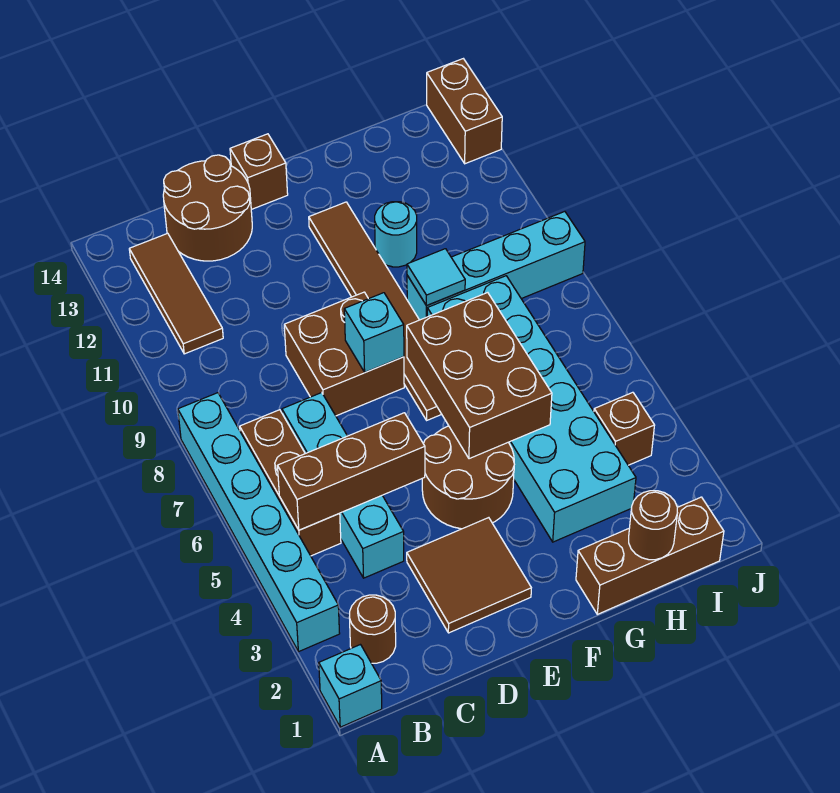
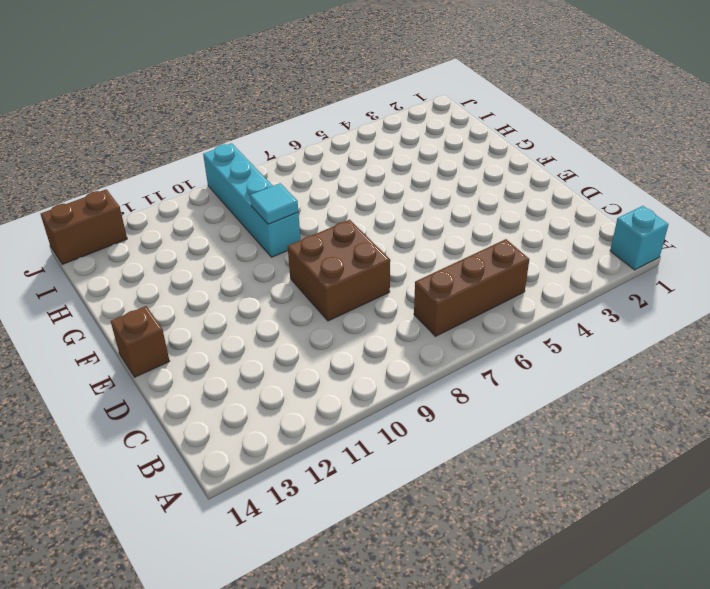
none -> cyan 1x6 brick [178,393,340,652]
none -> brown 1x1 round brick [349,595,396,663]
none -> brown 1x3 tile [129,233,223,354]

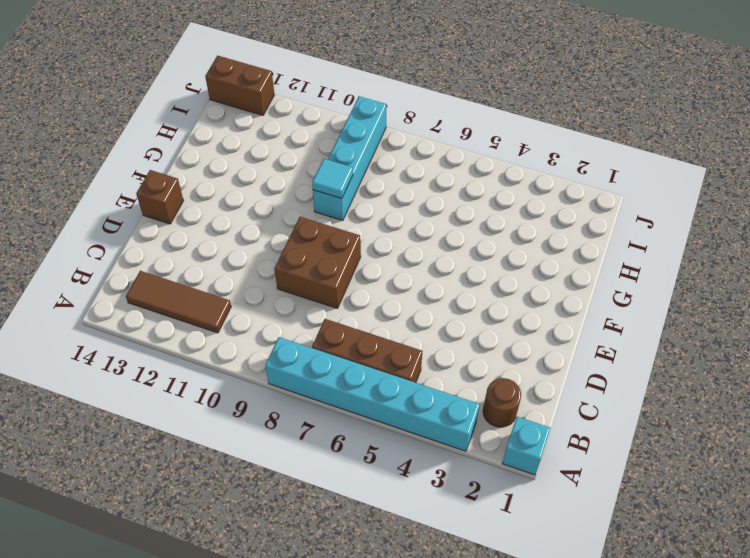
none -> cyan 1x4 brick [282,393,404,578]
none -> brown 2x2 round brick [163,155,252,261]
none -> brown 2x2 tile [407,518,531,633]

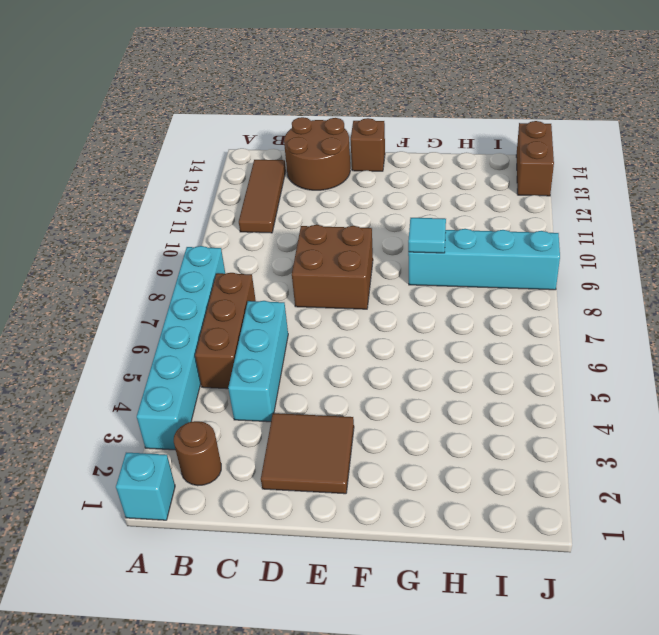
cyan 1x3 brick [228,301,288,422] -> cyan 1x4 brick [282,393,404,578]
none -> brown 2x2 round brick [422,426,514,529]
none -> brown 1x6 tile [309,202,442,420]
none -> brown 1x3 brick [576,497,724,614]

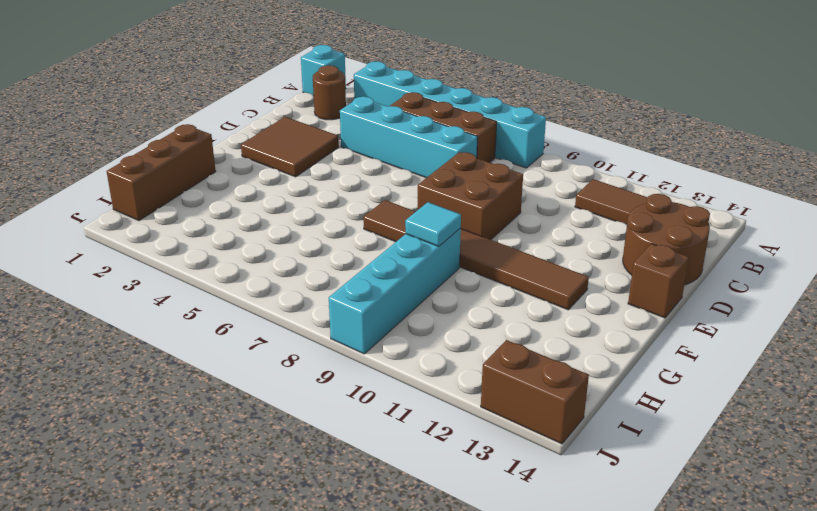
none -> brown 2x2 round brick [422,426,514,529]
none -> cyan 2x6 brick [427,276,636,542]
none -> cyan 1x1 round brick [375,202,417,267]

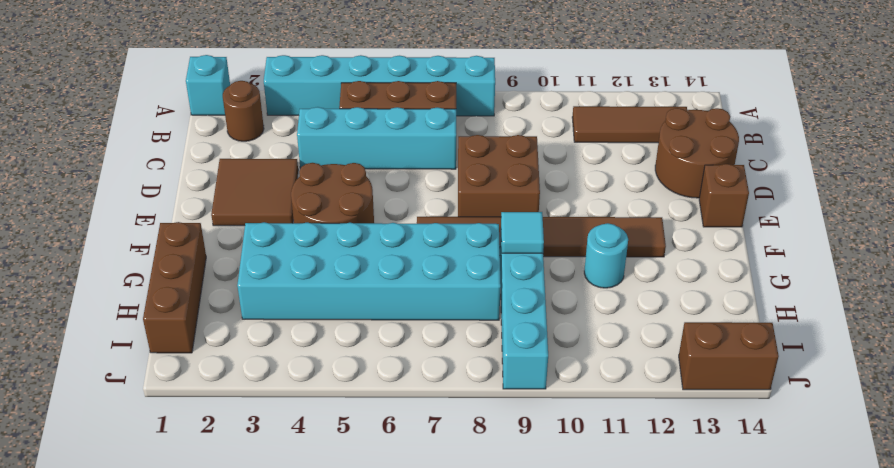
none -> brown 1x1 brick [594,392,655,465]
none -> brown 1x3 brick [278,413,425,530]
none -> cyan 1x1 brick [344,293,404,372]

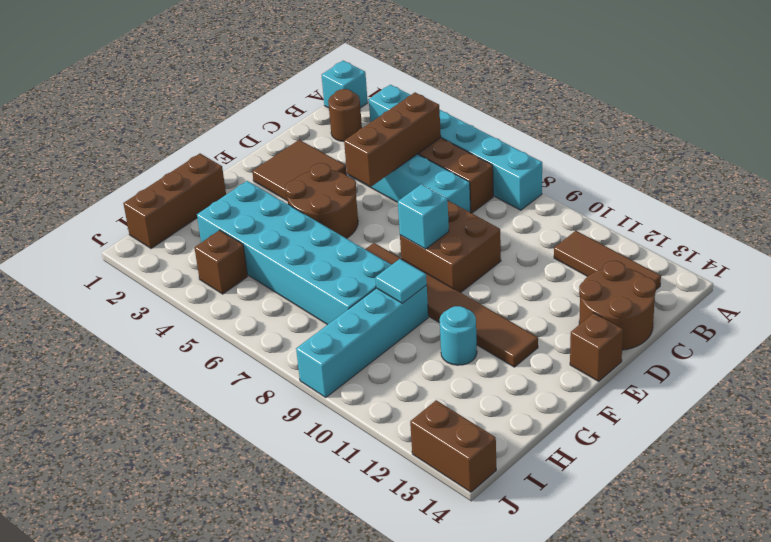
none -> brown 2x3 brick [407,293,552,459]
none -> brown 1x1 round brick [629,491,677,560]

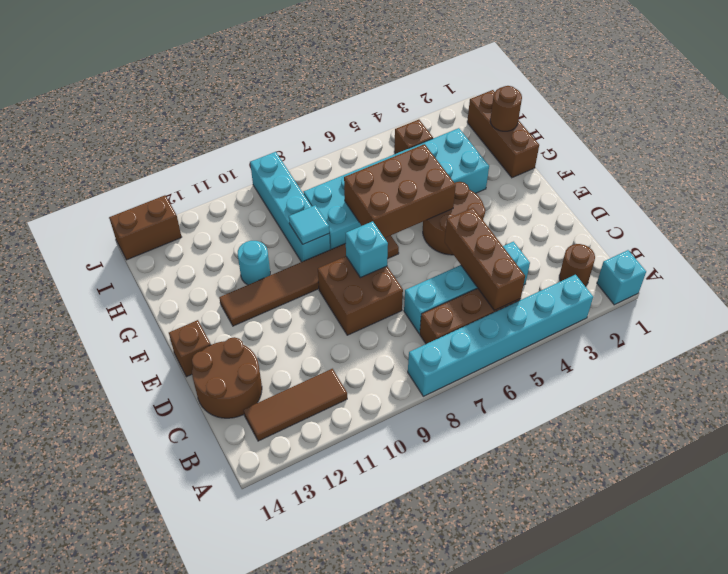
none -> brown 2x2 tile [407,518,531,633]

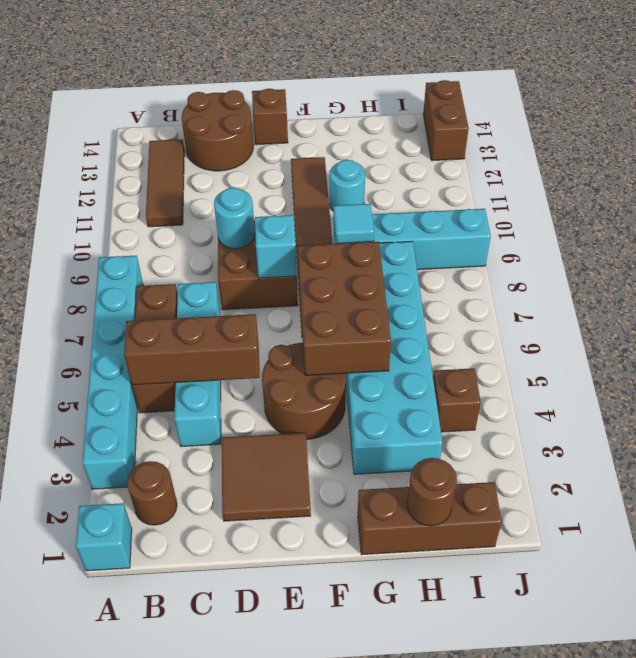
cyan 1x1 round brick [214,188,255,249] -> none

